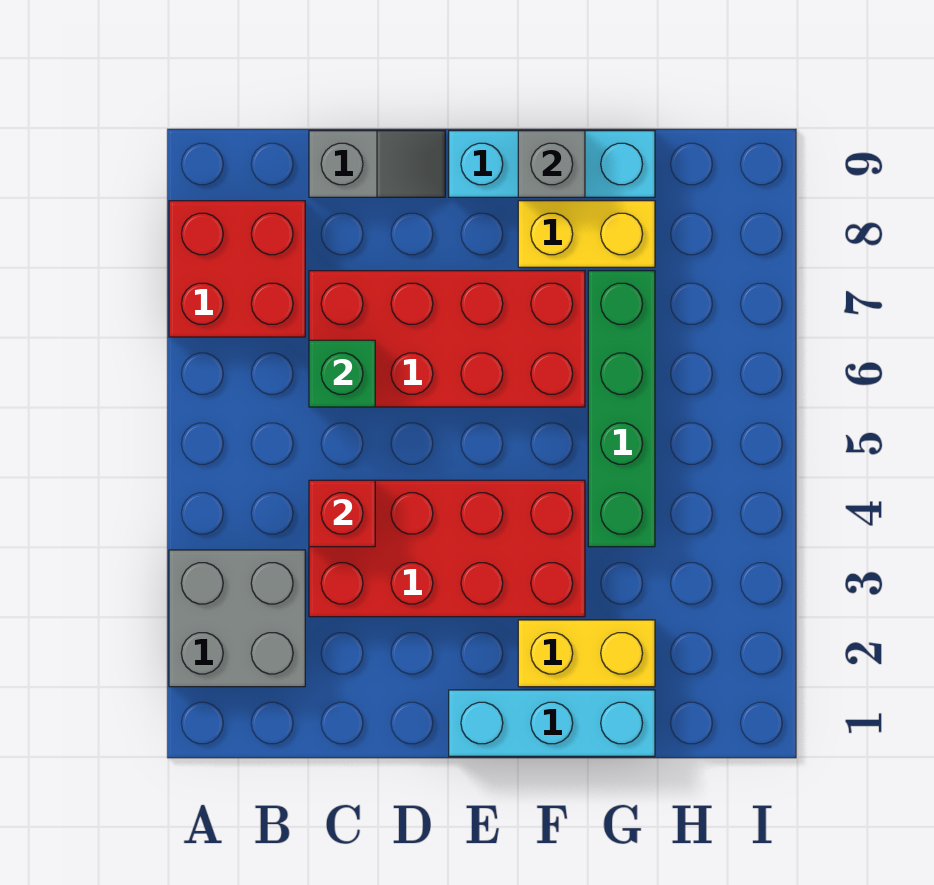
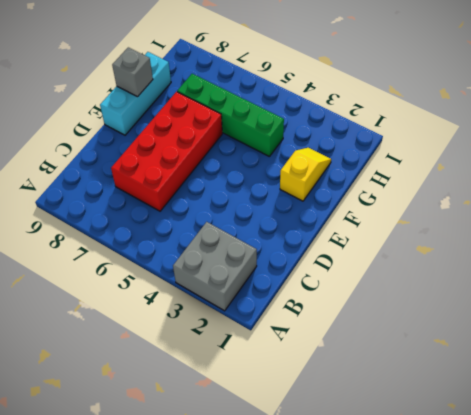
yellow 1x2 slope [280,148,331,201] -> yellow 1x2 brick [518,620,655,687]
none -> red 2x2 brick [169,201,305,337]
none -> red 2x4 brick [309,480,585,617]
none -> grey 1x2 slope [309,131,445,197]

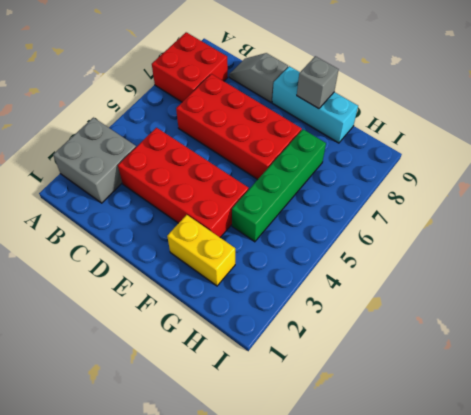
grey 1x2 slope [229,53,288,102] -> grey 1x2 slope turned to [309,131,445,197]
none -> cyan 1x3 brick [449,690,655,756]
none -> yellow 1x2 brick [518,201,655,267]
none -> red 1x1 brick [309,480,375,547]

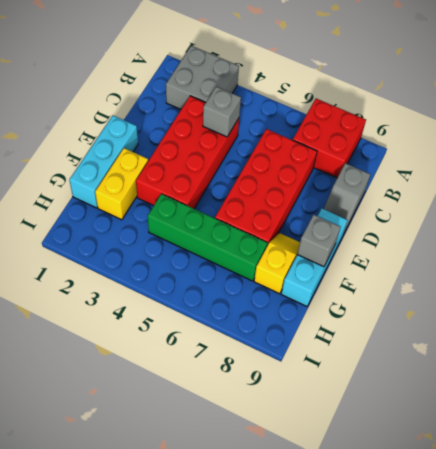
grey 1x1 brick [203,87,241,137] -> red 1x1 brick [309,480,375,547]
yellow 1x2 slope [254,233,300,294] -> yellow 1x2 brick [518,201,655,267]
none -> green 1x1 brick [309,340,375,407]

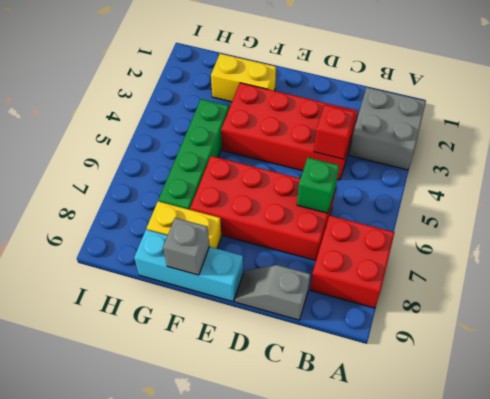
none -> cyan 1x3 brick [449,690,655,756]

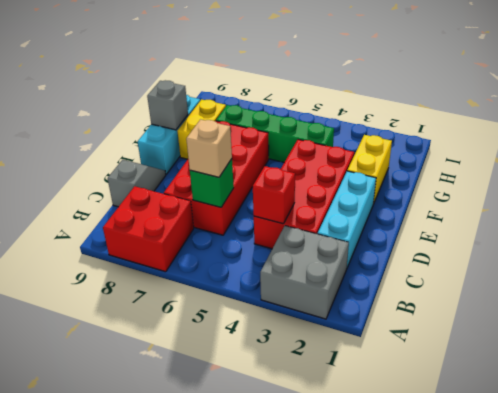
cyan 1x3 brick [318,171,376,268] -> cyan 1x3 brick moved to [449,690,655,756]
tan 1x1 brick [186,120,232,177] -> none

